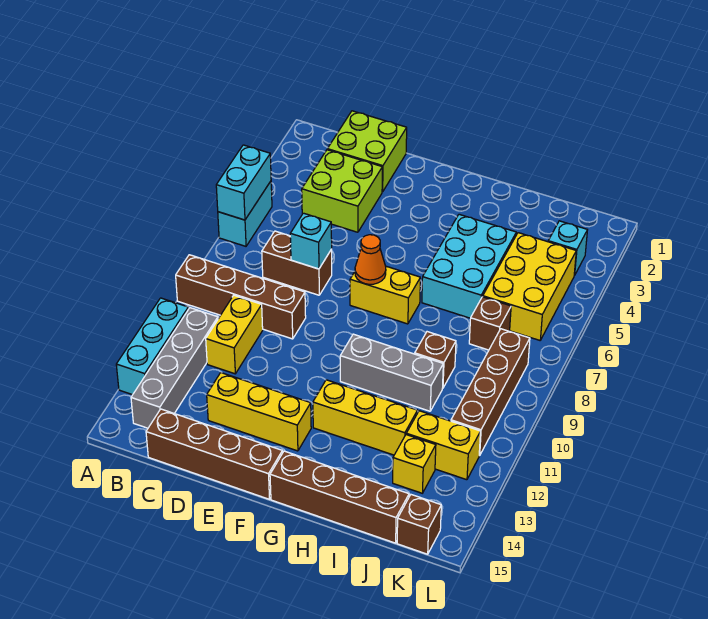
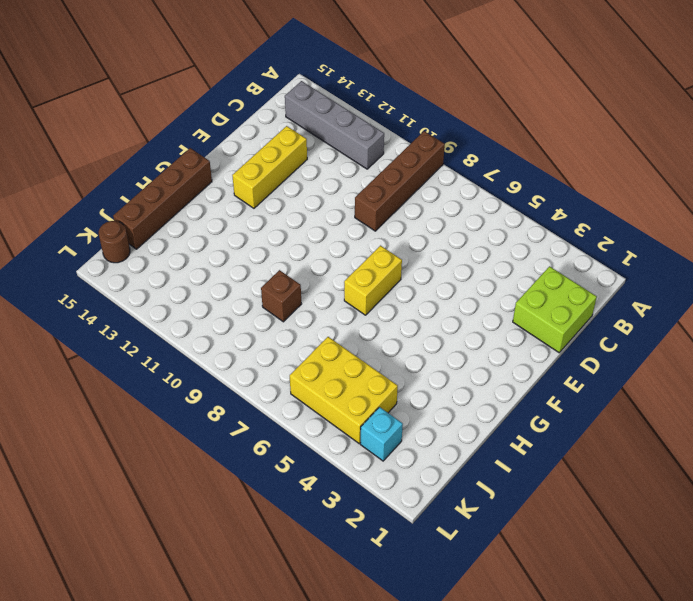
brown 1x1 round brick [99,221,130,263] -> brown 1x1 brick [397,495,441,554]
none -> cyan 1x2 brick [218,181,272,246]
none -> cyan 1x3 brick [116,298,188,395]
none -> lime 2x2 brick [302,150,382,232]

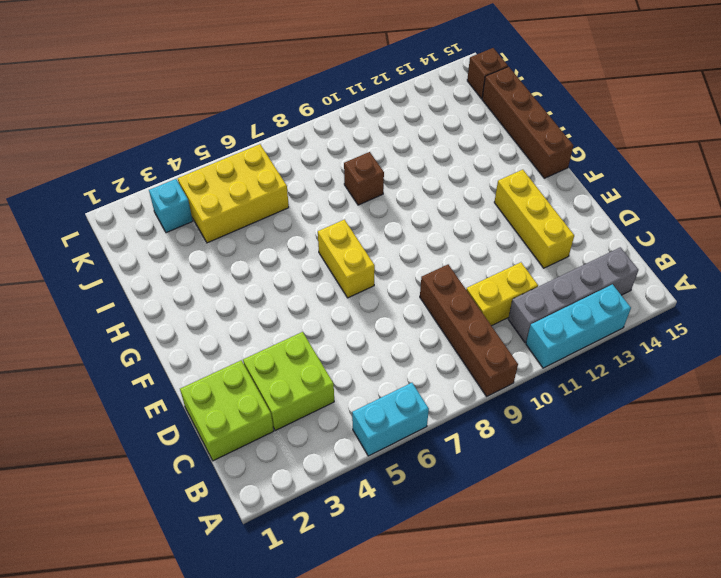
none -> brown 1x2 brick [262,231,332,295]
none -> brown 1x4 brick [146,409,282,499]
none -> grey 1x3 brick [340,334,443,411]

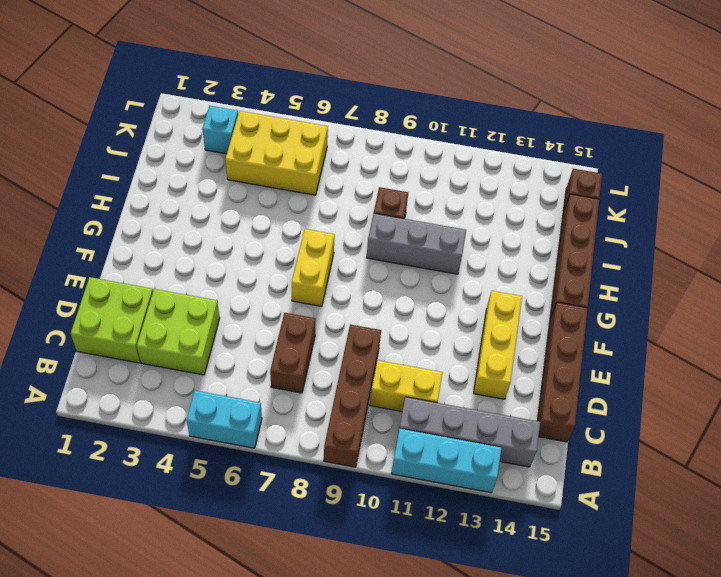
grey 1x3 brick [367,213,466,274] -> grey 1x3 brick turned to [340,334,443,411]
none -> yellow 1x3 brick [313,380,417,455]
none -> cyan 2x3 brick [422,214,516,318]
none -> brown 1x1 brick [469,297,511,350]

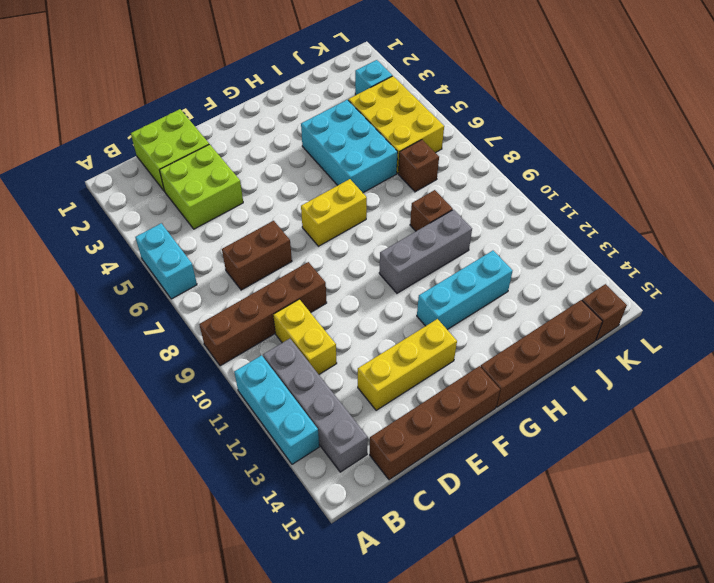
cyan 1x3 brick [417,251,512,330] -> yellow 1x3 brick [313,380,417,455]
none -> yellow 1x2 brick [406,411,481,480]
none -> yellow 1x1 brick [393,435,436,493]
none -> brown 1x4 brick [451,329,530,455]

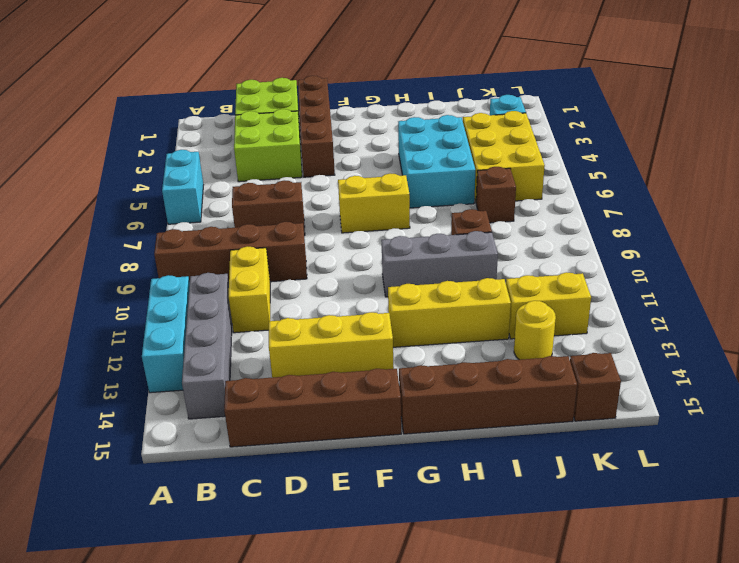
brown 1x4 brick [298,76,335,177] -> brown 1x4 brick moved to [451,329,530,455]
yellow 1x1 round brick [514,301,556,360] -> yellow 1x1 brick [393,435,436,493]
none -> cyan 1x2 brick [216,145,271,220]
none -> cyan 1x1 brick [290,213,332,269]
none -> orange 1x1 cone [355,235,386,284]

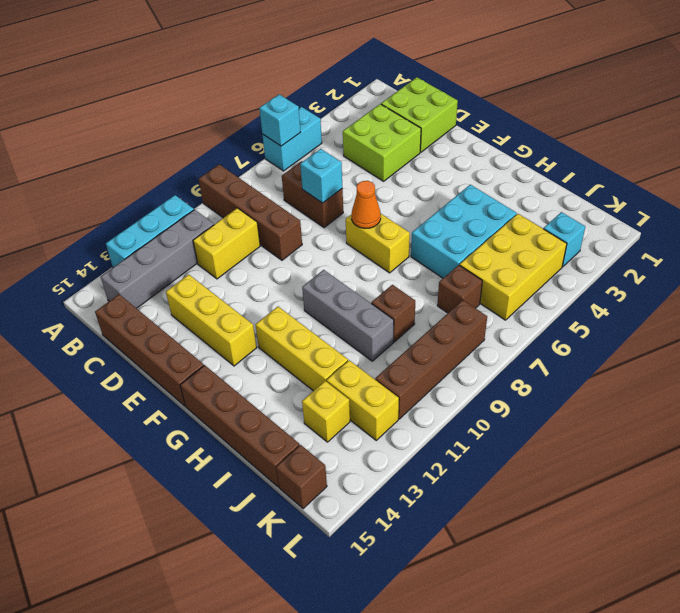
cyan 1x1 brick [259,94,300,146] -> cyan 1x2 brick [216,145,271,220]

